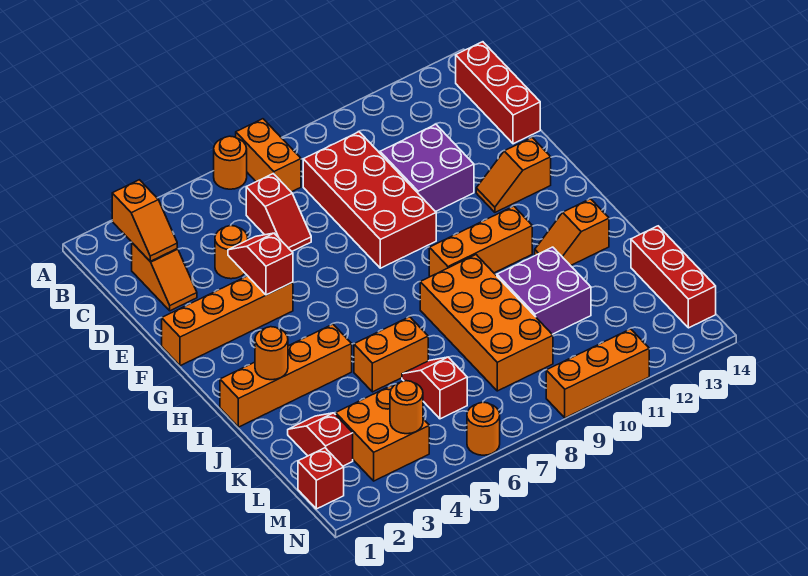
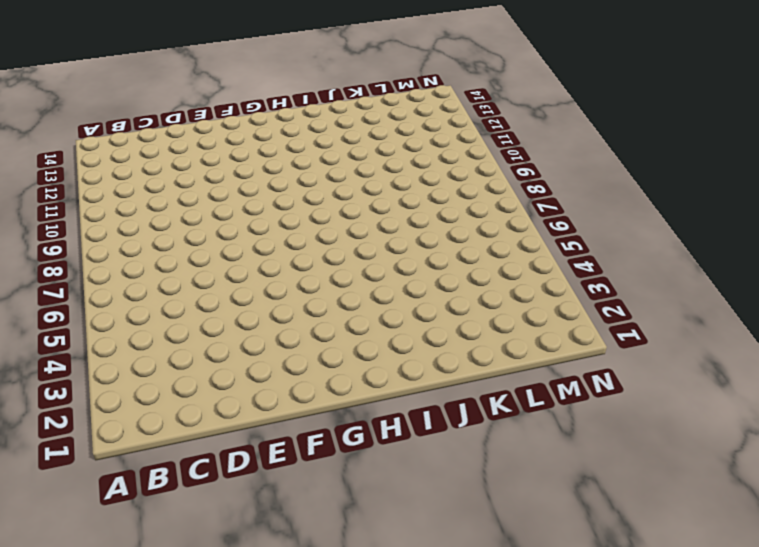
none -> orange 1x1 round brick [214,136,247,189]
none -> orange 1x2 brick [236,119,301,192]
none -> red 1x3 brick [456,42,540,144]

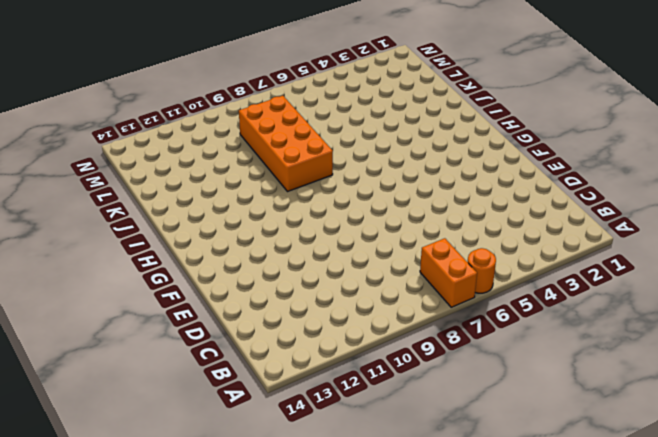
none -> red 1x3 brick [456,42,540,144]
none -> orange 1x2 slope [132,243,197,311]
none -> red 1x2 slope [246,174,311,251]

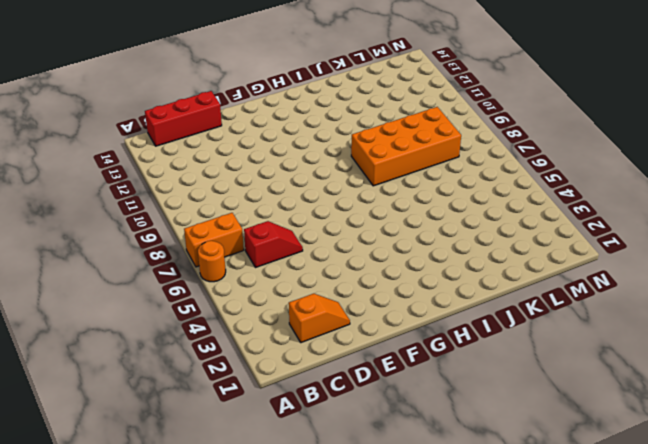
none -> red 2x4 brick [303,132,436,268]
none -> orange 1x1 round brick [215,226,248,279]
none -> purple 2x2 brick [380,124,474,212]

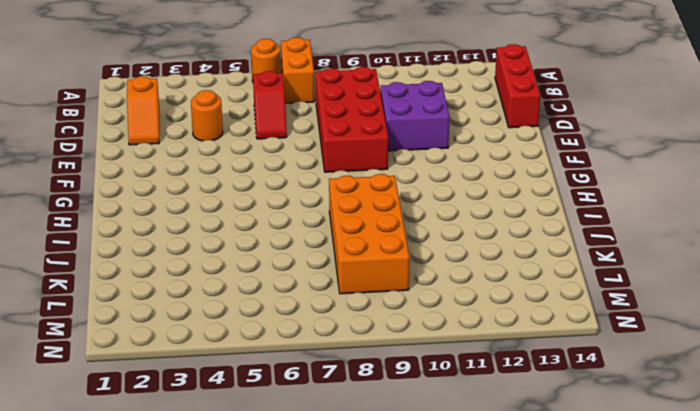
none -> orange 1x4 brick [162,276,293,366]
none -> orange 1x2 slope [476,138,551,212]
none -> orange 1x3 brick [429,206,532,277]

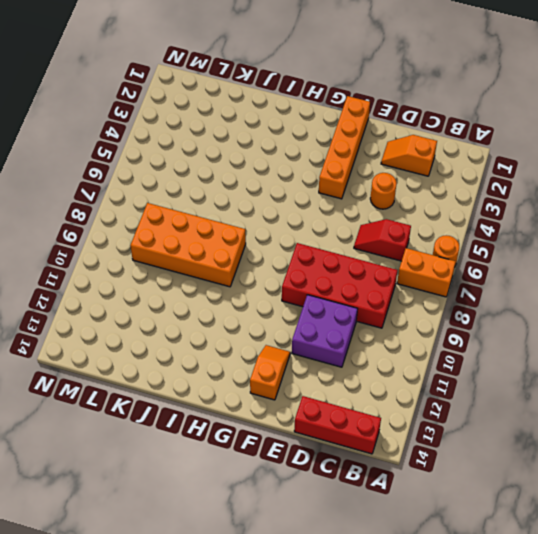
none -> orange 1x3 brick [429,206,532,277]
none -> orange 1x4 brick [220,324,352,427]
none -> orange 1x2 slope [535,199,609,266]

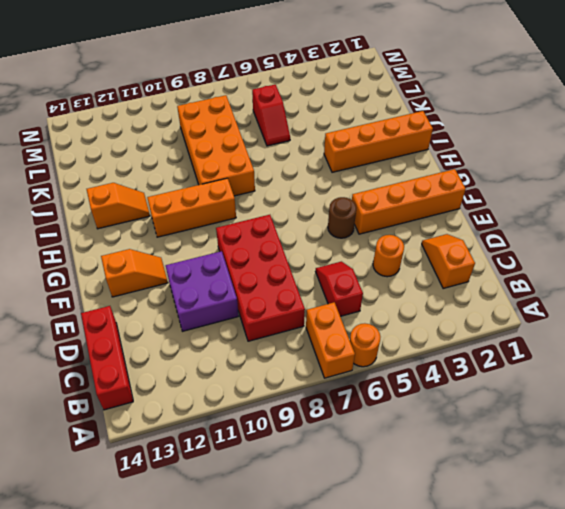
brown 1x1 round brick [328,197,356,238] -> none
none -> orange 1x2 brick [354,317,428,392]
none -> purple 2x2 brick [497,247,591,334]
none -> red 1x2 slope [288,413,353,466]

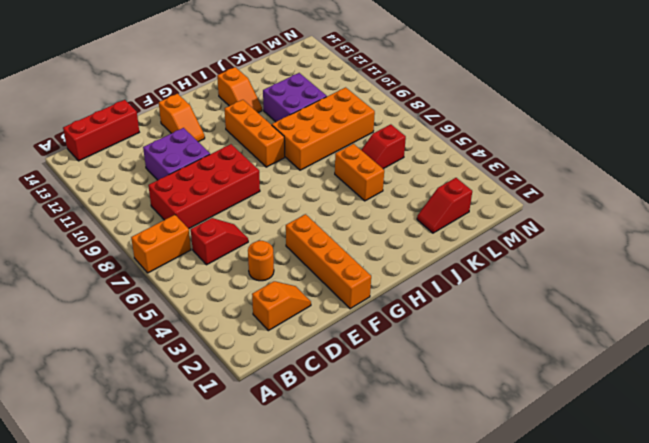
none -> orange 1x1 round brick [214,136,247,189]
none -> orange 1x4 brick [220,324,352,427]
none -> red 1x3 brick [631,226,716,328]

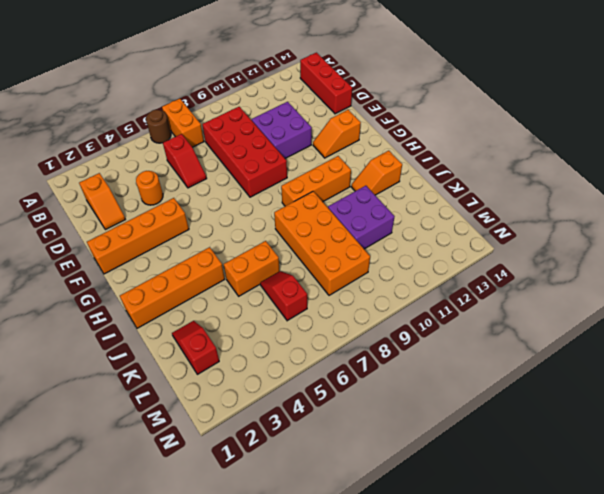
brown 1x1 round brick [146,110,171,143] -> orange 1x1 round brick [214,136,247,189]
none -> red 1x3 brick [631,226,716,328]
none -> orange 2x2 brick [336,386,429,481]
none -> red 1x1 brick [298,448,344,509]

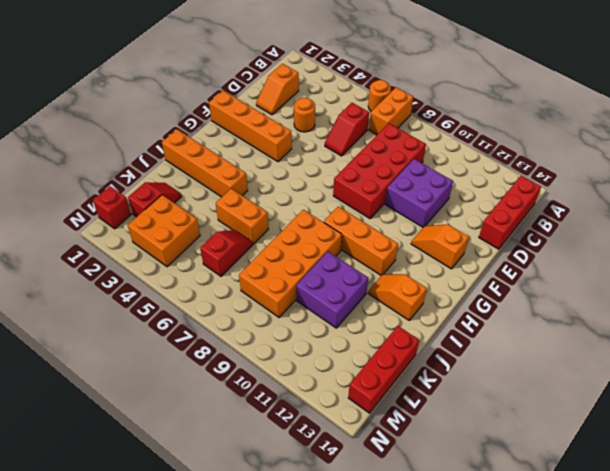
none -> orange 1x1 round brick [467,402,500,455]
none -> orange 1x3 brick [546,329,649,418]
none -> orange 1x2 slope [112,180,177,261]

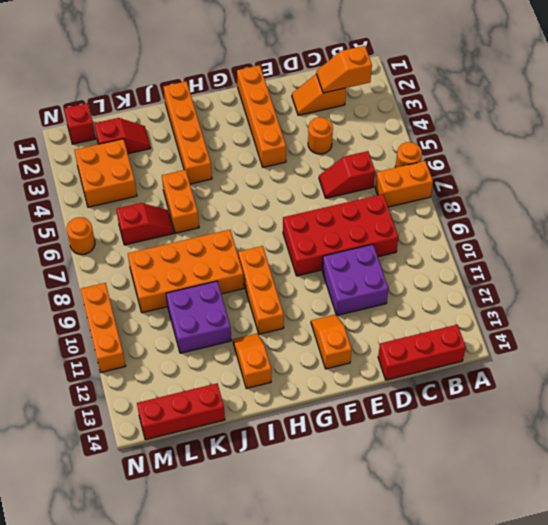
none -> red 1x2 slope [228,233,293,295]
none -> orange 1x1 round brick [255,327,288,380]
none -> orange 1x1 round brick [390,381,423,434]

